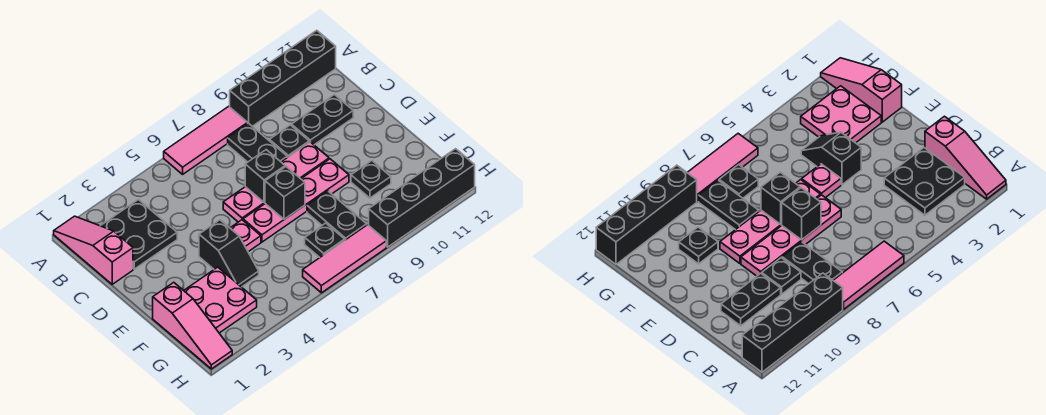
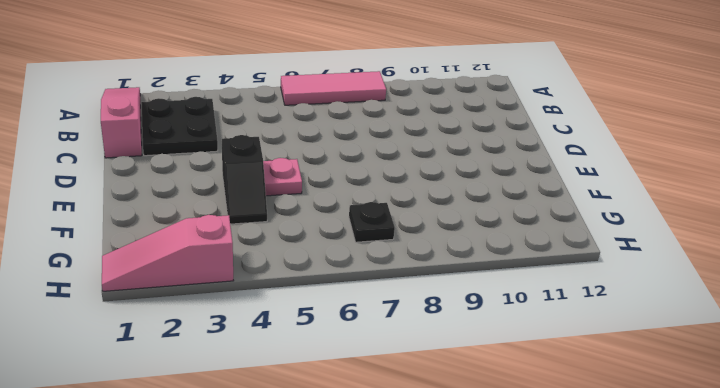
pink 1x3 slope [102,215,234,291] -> pink 1x3 slope turned to [153,282,232,369]
none -> black 1x4 brick [230,30,336,126]
none -> black 1x2 plate [228,123,287,162]
none -> black 1x1 plate [269,125,309,157]

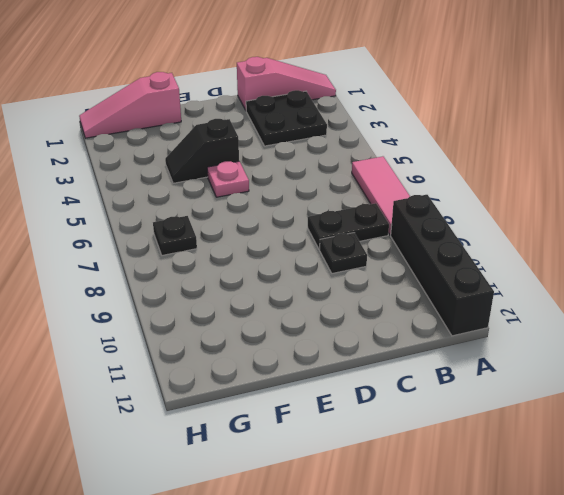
none -> black 1x2 plate [291,95,353,145]
none -> pink 1x4 plate [223,142,329,222]
none -> pink 1x4 plate [243,159,349,242]

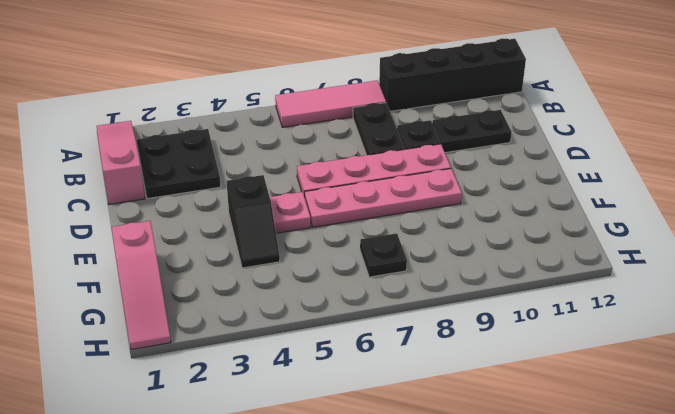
none -> pink 2x2 plate [184,267,257,333]
none -> black 1x2 plate [307,191,367,240]
none -> black 1x1 plate [351,161,391,198]

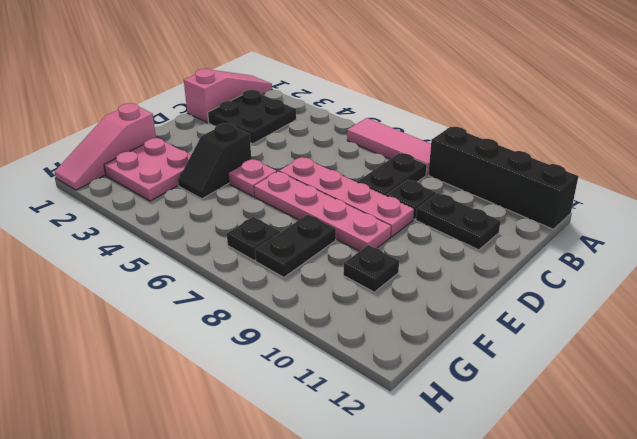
none -> pink 1x3 tile [303,225,386,293]
none -> black 1x4 brick [369,149,475,247]
none -> black 1x1 brick [245,150,285,202]

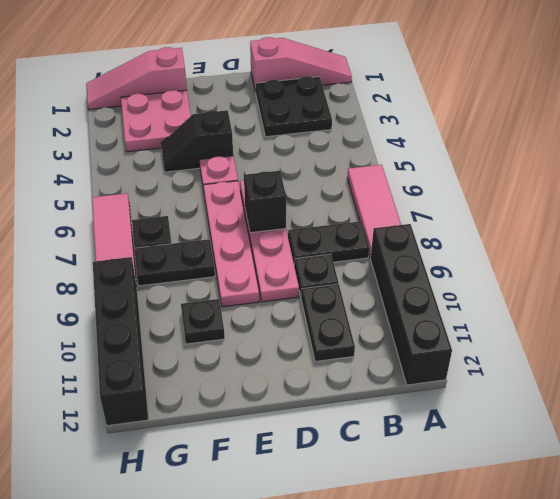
none -> black 1x1 brick [265,167,305,219]

